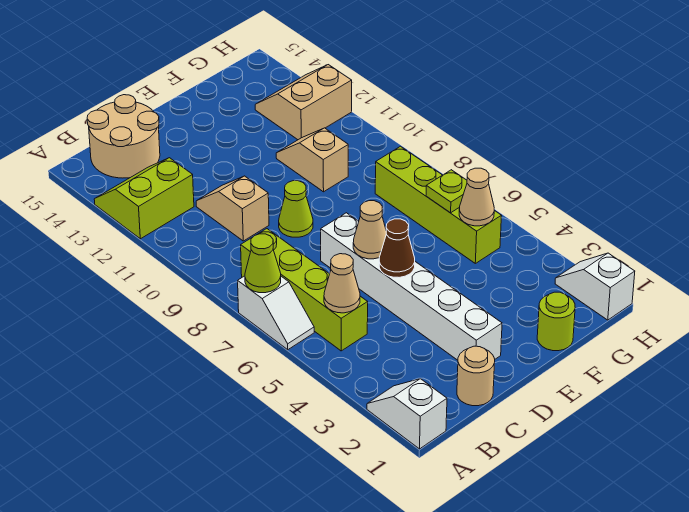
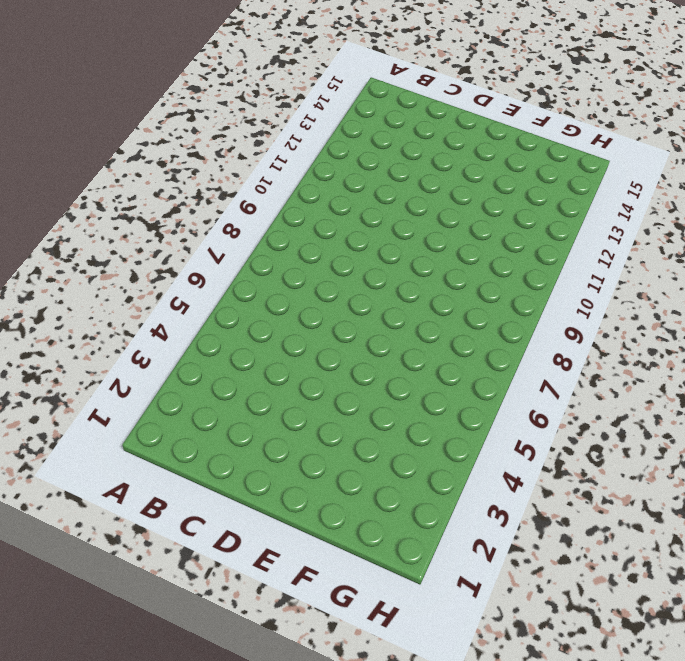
none -> white 1x2 slope [367,379,447,449]
none -> white 1x2 slope [238,276,314,350]
none -> lime 2x2 slope [94,158,194,239]

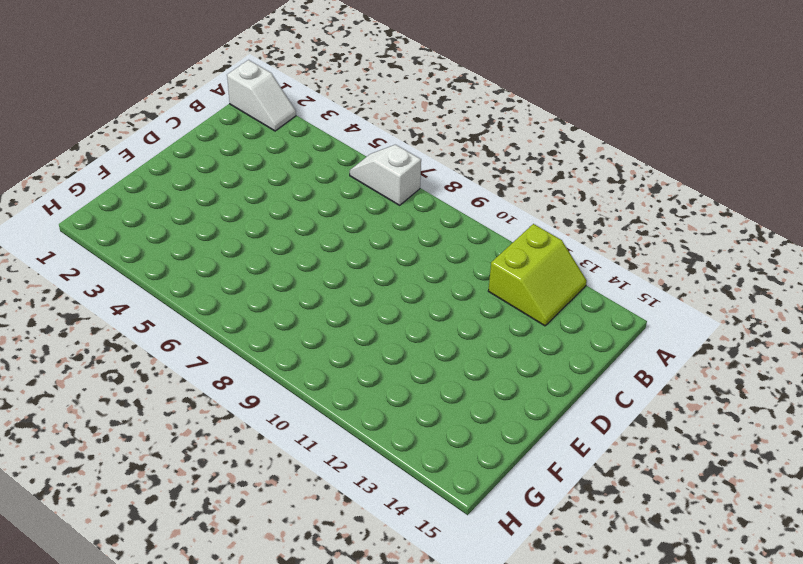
none -> lime 1x4 brick [241,229,368,351]
none -> tan 2x2 round brick [87,95,160,178]
none -> tan 1x1 round brick [457,346,495,406]

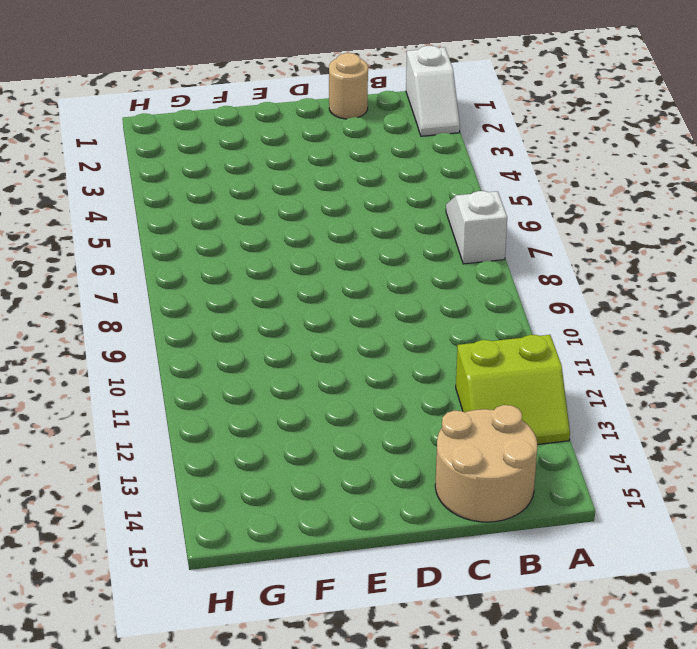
none -> lime 1x4 brick [241,229,368,351]
none -> tan 1x2 slope [196,176,269,241]
none -> white 1x6 brick [321,213,502,360]

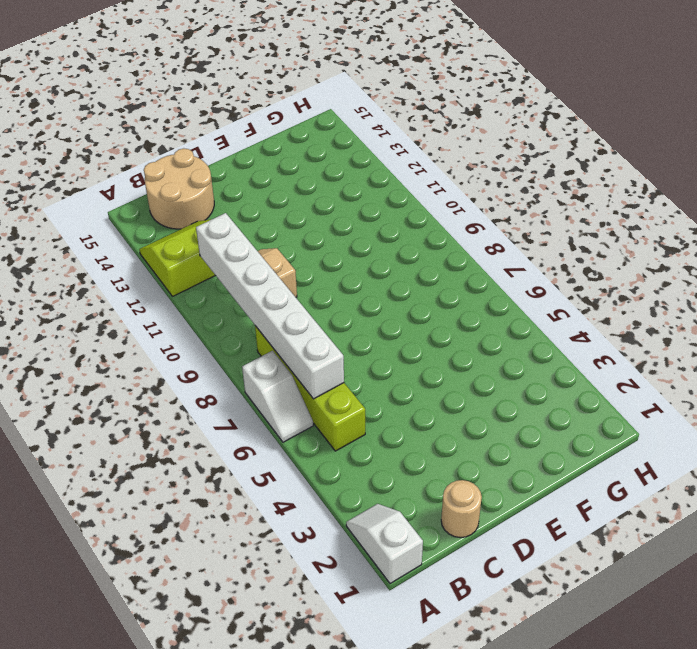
white 1x6 brick [196,213,344,399] -> white 1x6 brick moved to [321,213,502,360]
none -> lime 1x1 cone [279,181,313,237]
none -> lime 1x1 round brick [537,292,575,351]
none -> tan 1x2 slope [276,128,348,192]

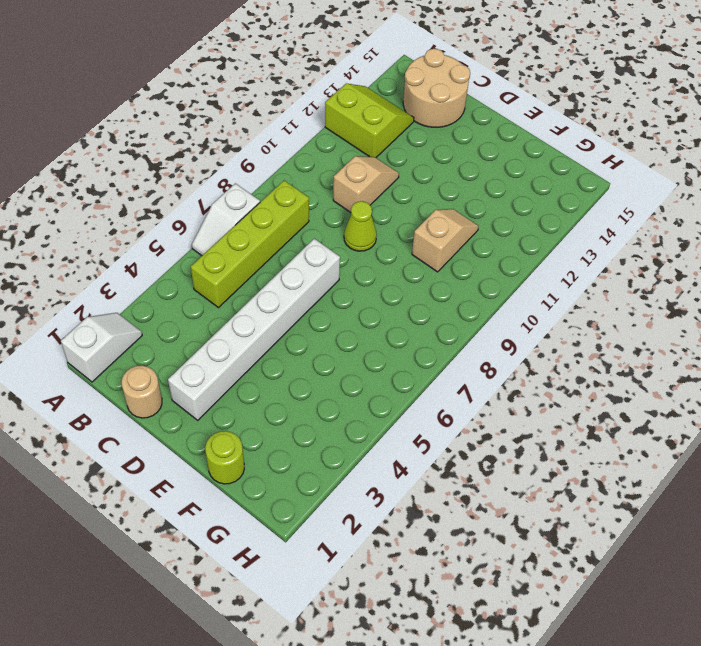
none -> lime 1x4 brick [375,146,502,263]
none -> tan 2x2 slope [255,65,352,140]
none -> white 1x2 slope [555,253,635,320]

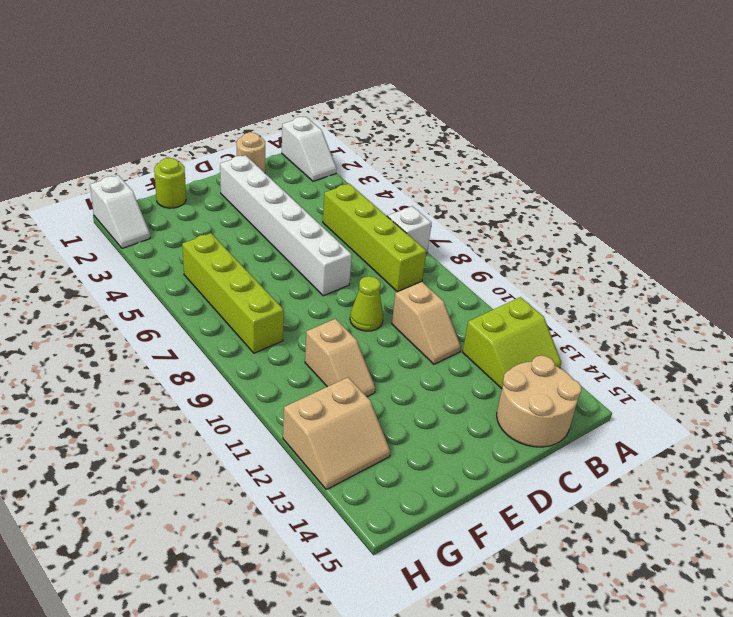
none -> lime 1x1 cone [245,234,281,293]
none -> tan 1x1 cone [324,254,360,313]
none -> brown 1x1 cone [379,219,415,277]

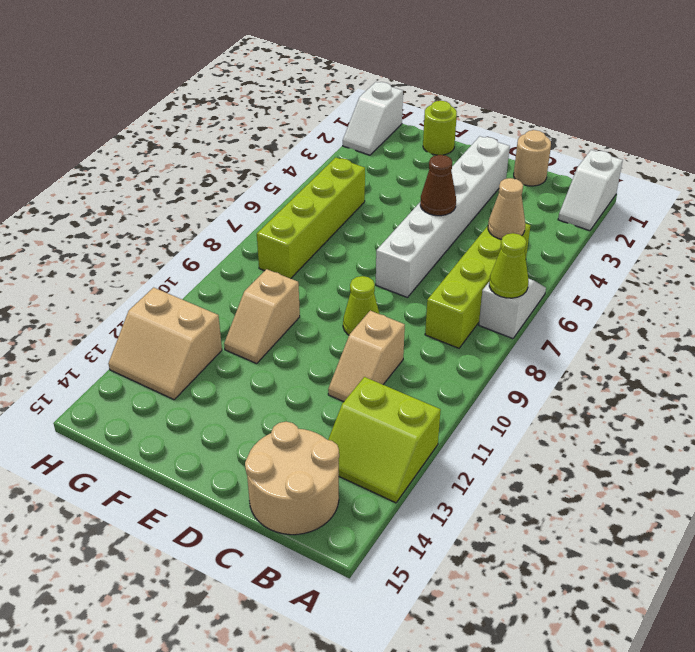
none -> tan 1x1 cone [353,201,386,259]
none -> tan 1x1 cone [459,168,494,226]
none -> lime 1x1 plate [426,170,467,213]

